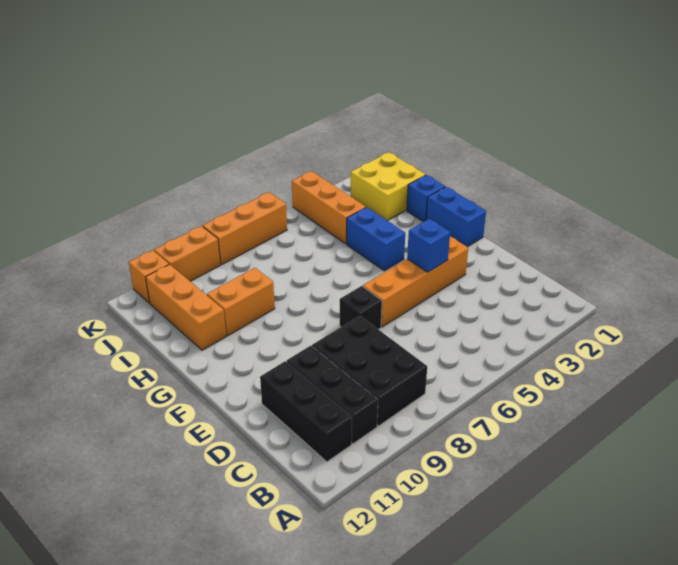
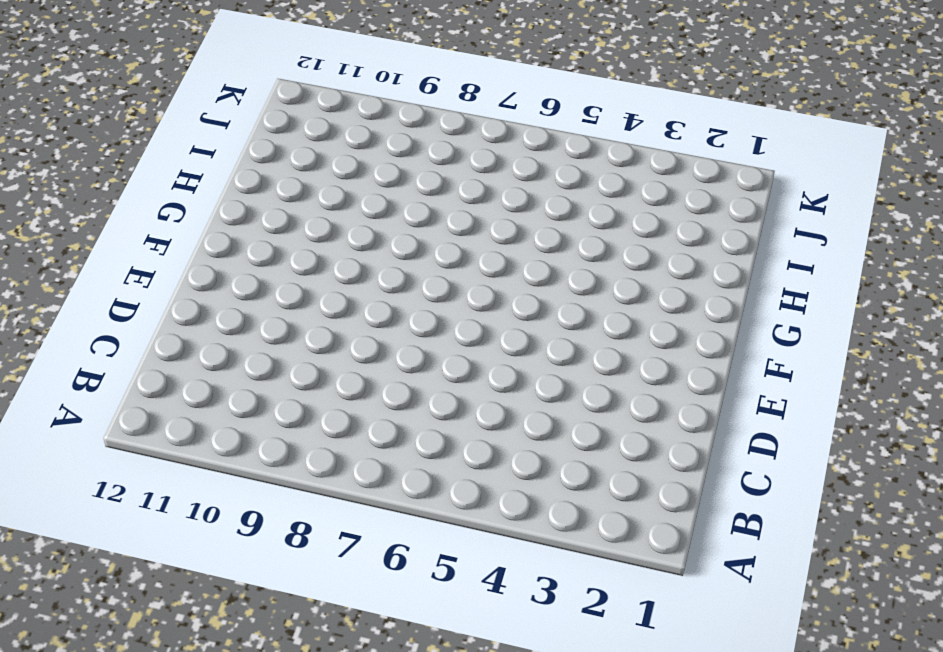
none -> black 2x3 brick [312,316,427,426]
none -> black 1x3 brick [287,346,378,444]
none -> black 1x3 brick [260,361,352,462]

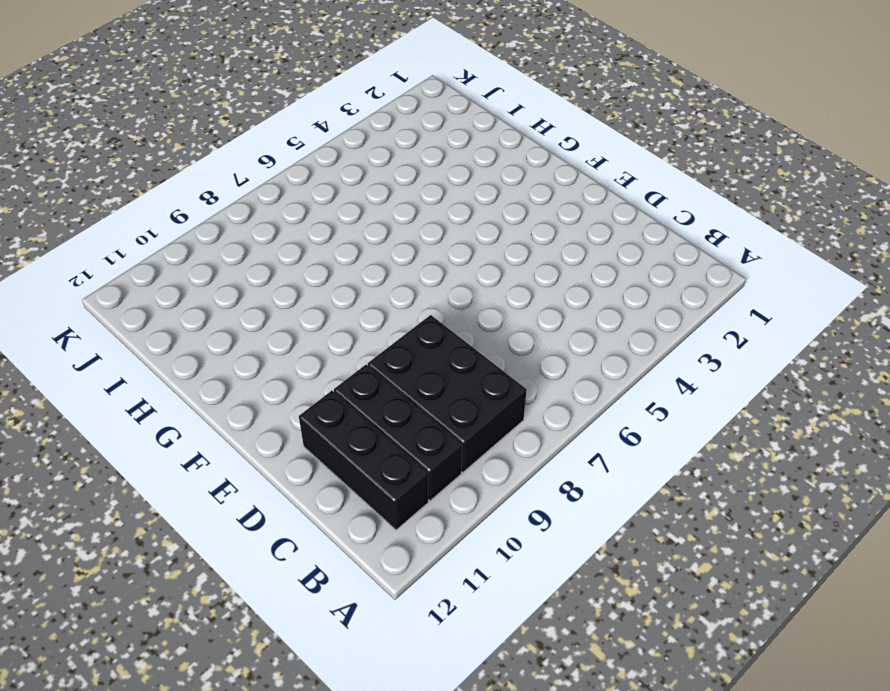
none -> orange 1x4 brick [363,236,468,327]
none -> black 1x1 brick [340,286,382,329]
none -> blue 1x2 brick [426,187,486,247]

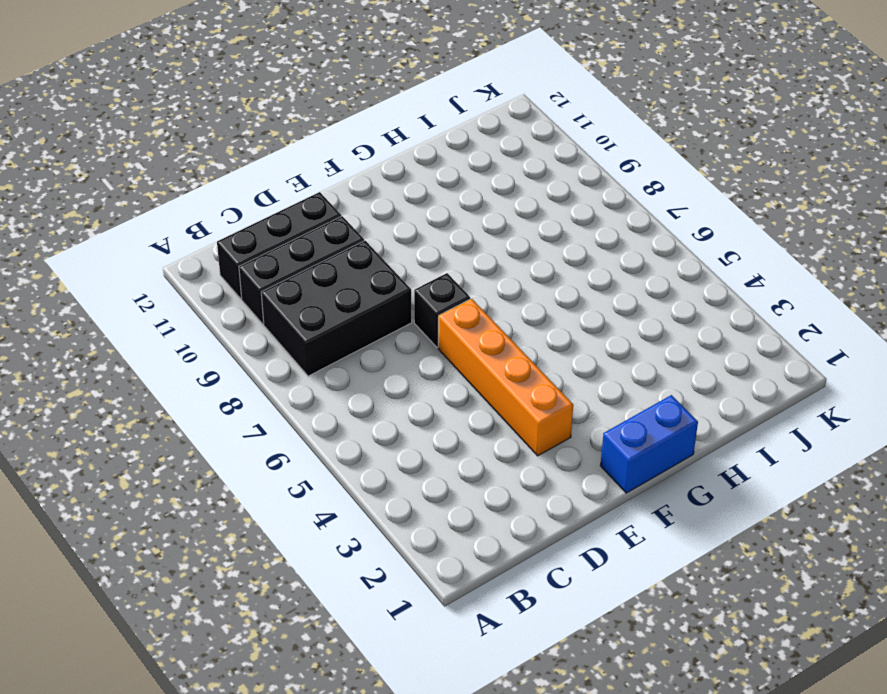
none -> blue 1x2 brick [347,207,405,271]
none -> blue 1x1 brick [407,175,445,222]
none -> orange 1x2 brick [207,268,275,336]

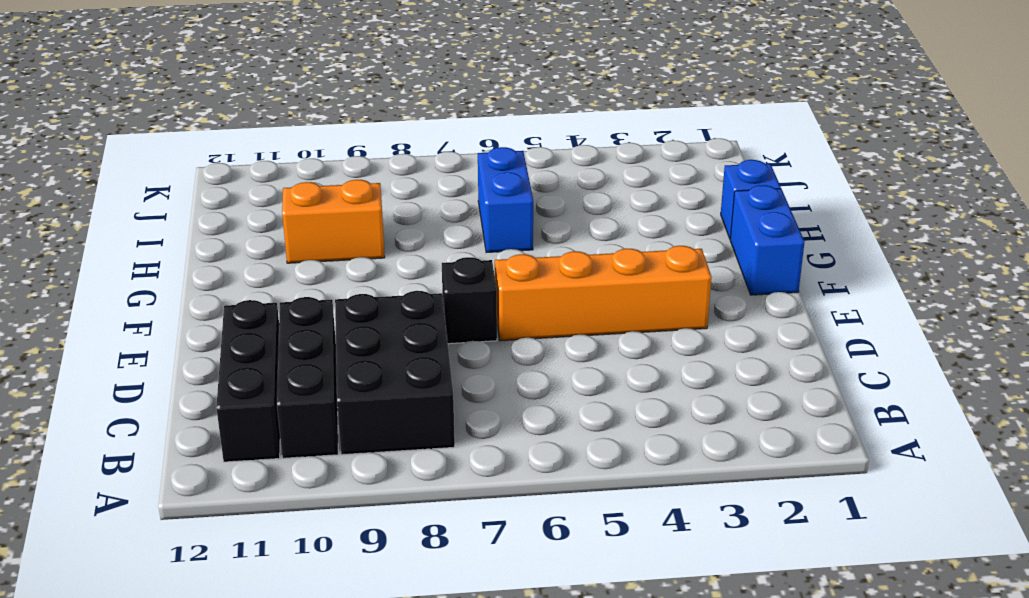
blue 1x2 brick [478,147,533,253] -> blue 1x2 brick moved to [347,207,405,271]
none -> orange 1x3 brick [146,264,226,350]
none -> yellow 2x2 brick [350,152,426,221]
none -> orange 1x3 brick [292,171,366,244]

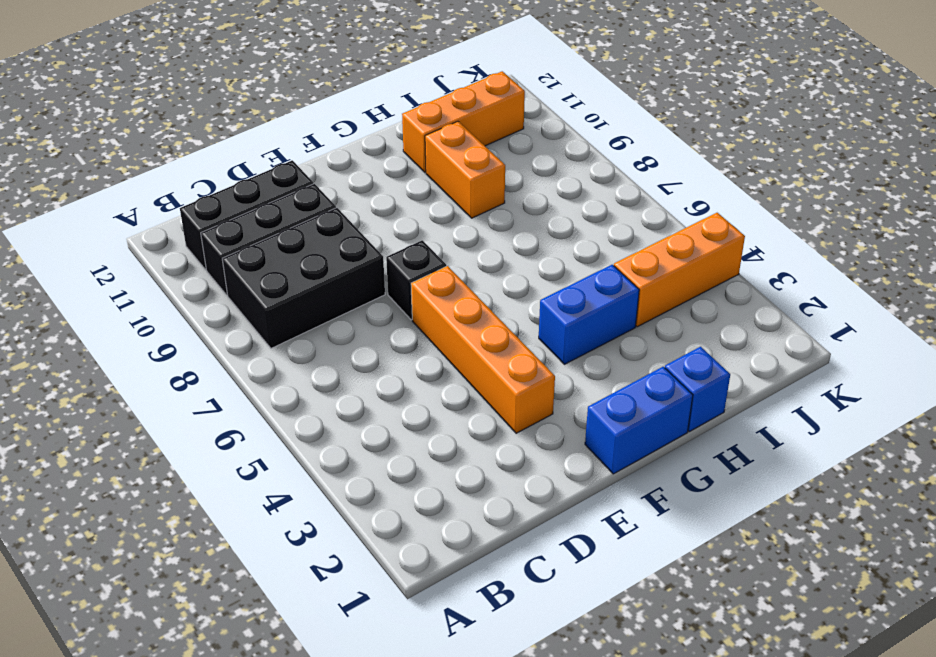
none -> yellow 2x2 brick [350,152,426,221]
none -> orange 1x3 brick [203,192,287,265]
none -> orange 1x2 brick [154,226,220,281]

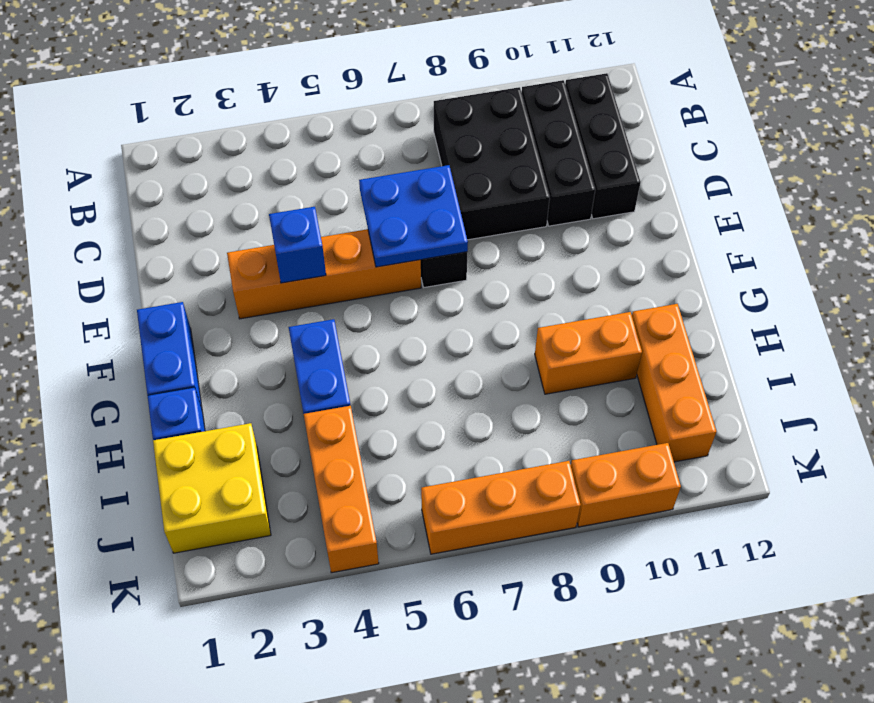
blue 2x2 plate [359,165,468,267] -> none
none -> orange 1x1 brick [129,250,169,303]

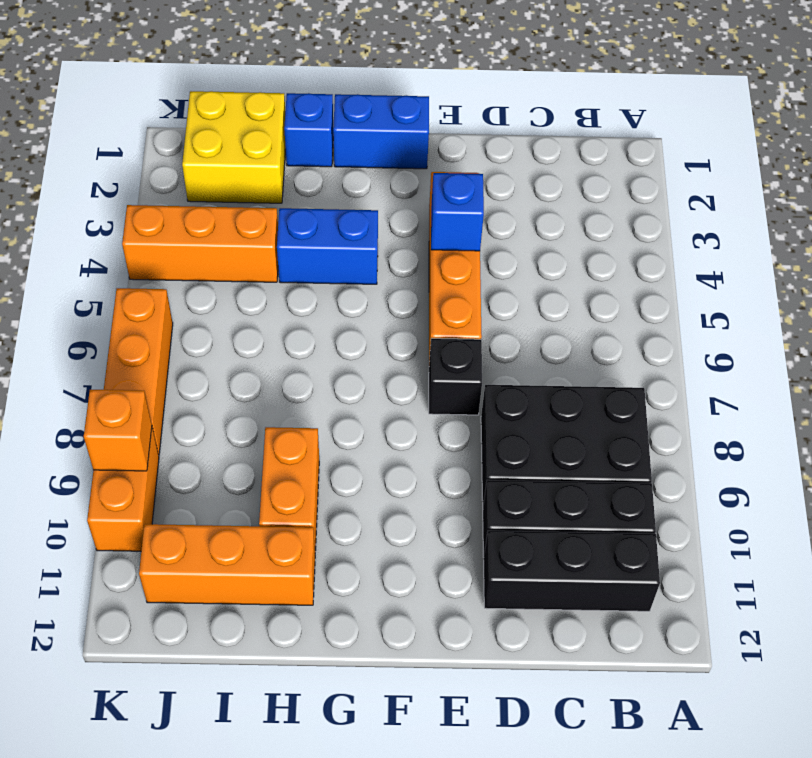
orange 1x1 brick [84,390,152,471] -> orange 1x1 brick moved to [129,250,169,303]

